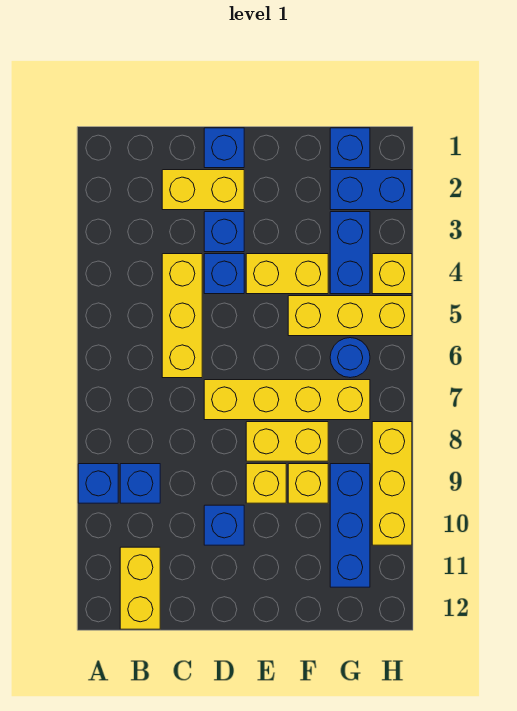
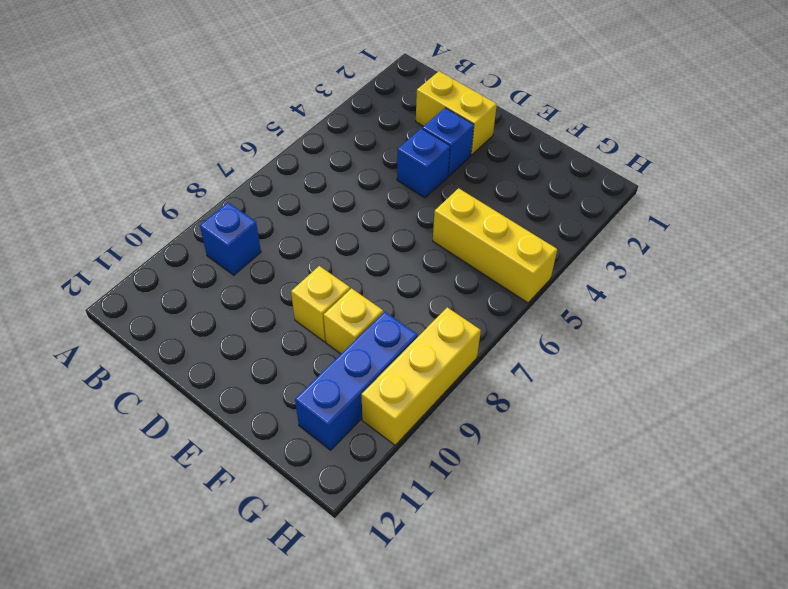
none -> blue 1x1 brick [78,464,118,503]
none -> yellow 1x2 brick [120,547,160,629]
none -> yellow 1x3 brick [162,254,202,378]

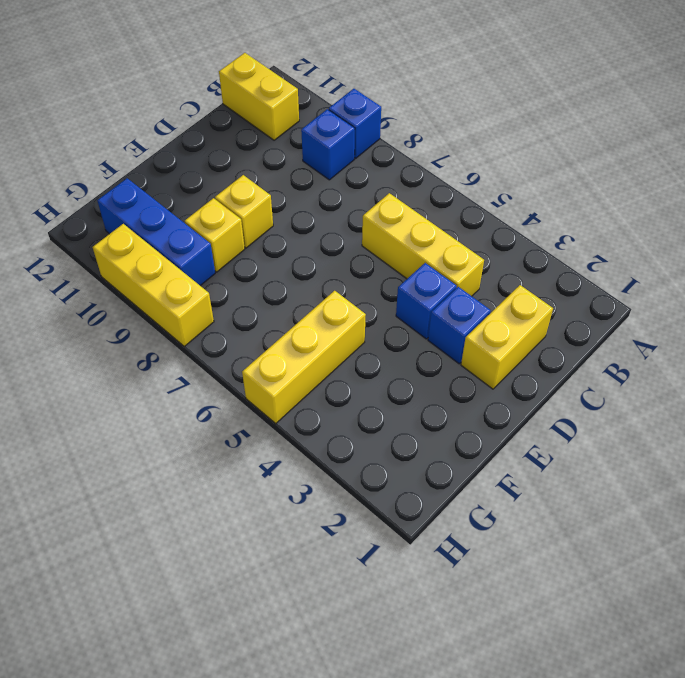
none -> blue 1x1 brick [204,128,244,168]
none -> yellow 1x4 brick [204,380,370,420]
none -> blue 1x1 brick [204,505,244,545]

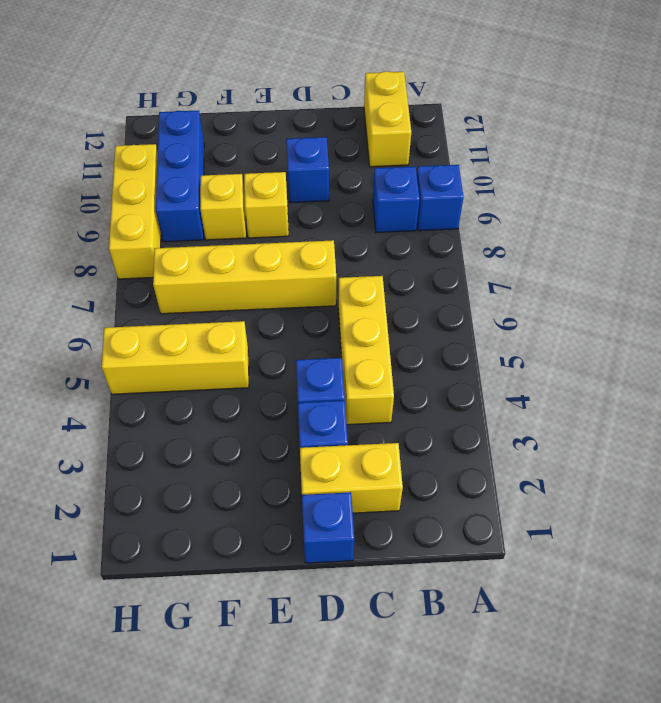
none -> yellow 1x2 brick [246,254,328,294]
none -> yellow 1x2 brick [246,422,328,461]
none -> blue 1x1 brick [330,128,370,168]

